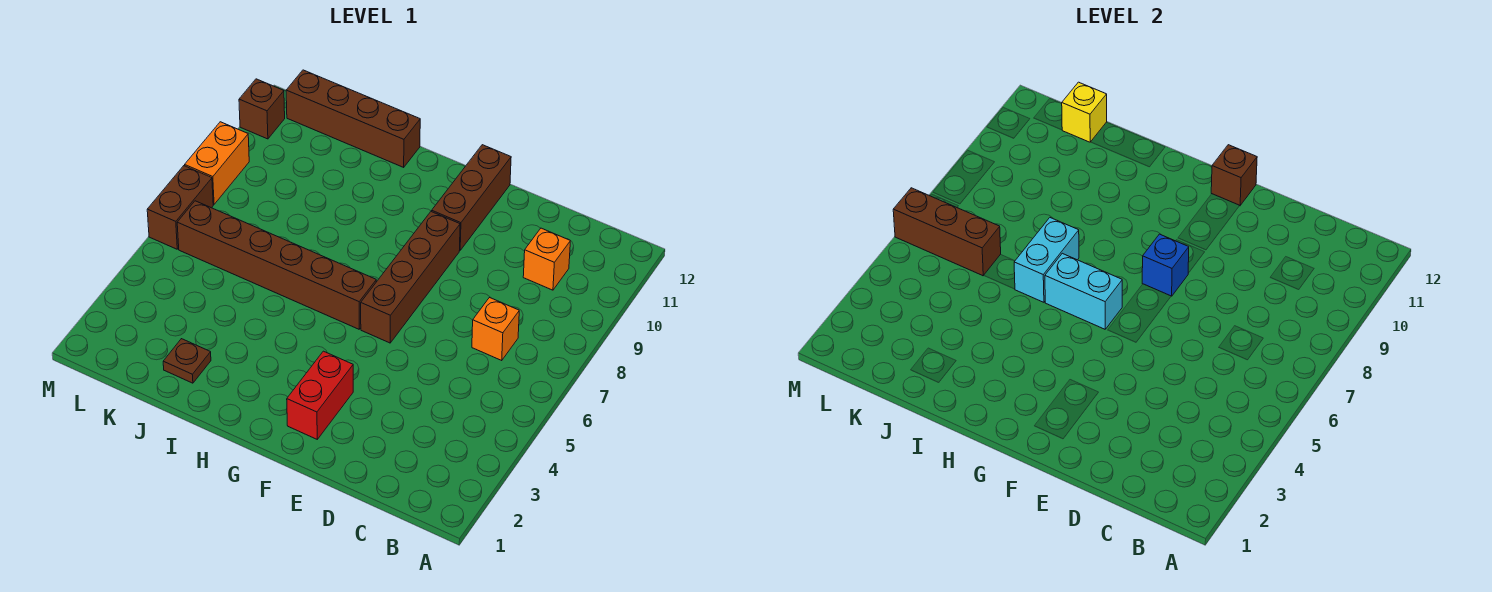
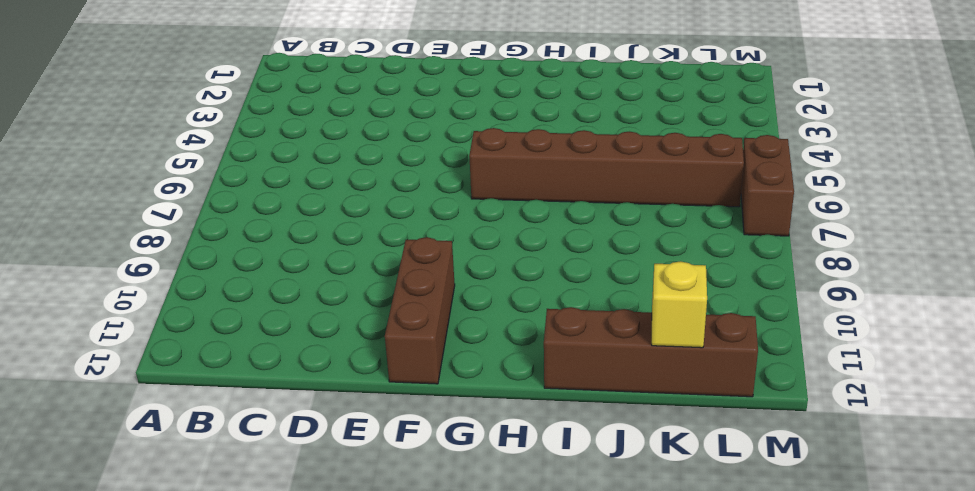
none -> orange 1x1 brick [472,298,519,360]
none -> orange 1x1 brick [523,228,570,290]
none -> red 1x2 brick [287,351,353,439]

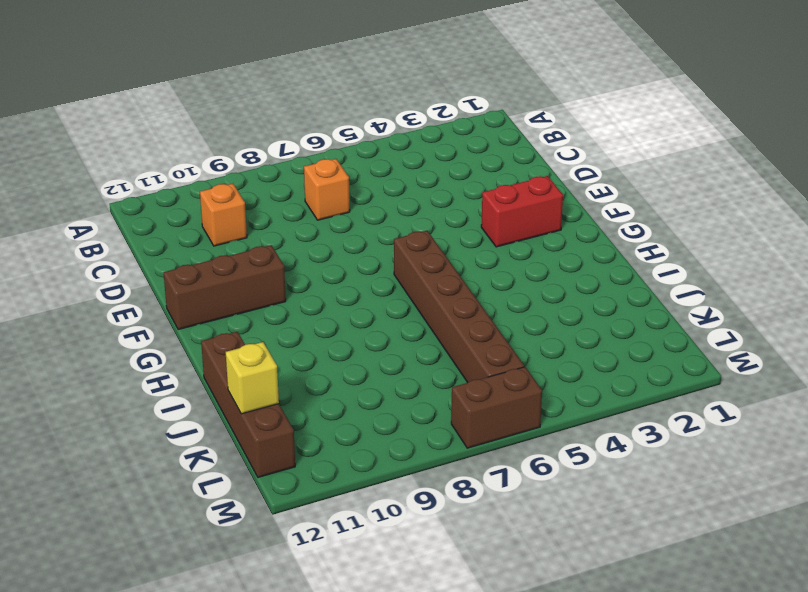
none -> brown 1x4 brick [361,211,460,343]
none -> brown 1x1 plate [163,339,211,383]
none -> orange 1x2 brick [185,122,249,204]

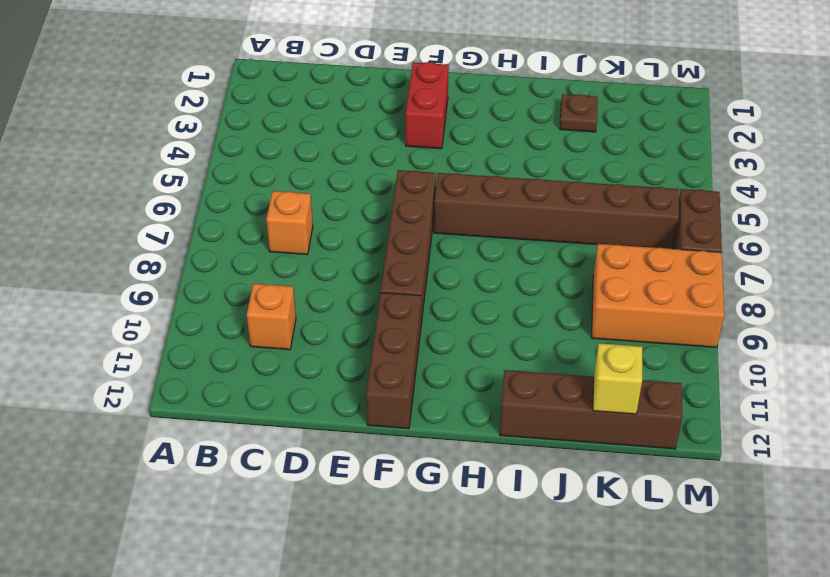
orange 2x3 brick [592,244,724,347] -> orange 1x2 brick [185,122,249,204]
none -> brown 1x1 brick [239,79,285,139]
none -> blue 1x1 brick [1142,234,1189,296]
none -> brown 1x1 brick [1211,145,1257,206]

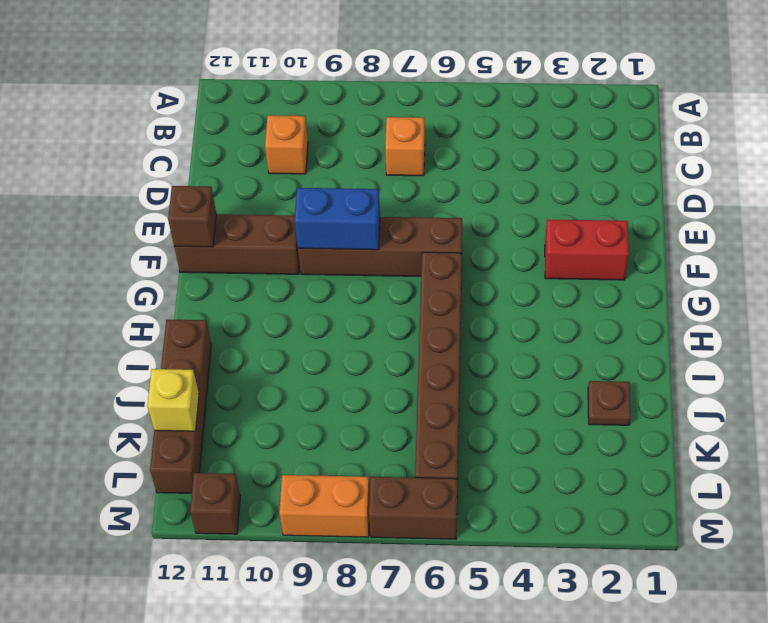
blue 1x2 brick [295,188,380,250] -> blue 1x1 brick [1142,234,1189,296]
none -> cyan 1x2 brick [1045,253,1122,329]
none -> cyan 1x2 brick [1014,218,1079,302]
none -> brown 1x3 brick [893,188,1001,276]

